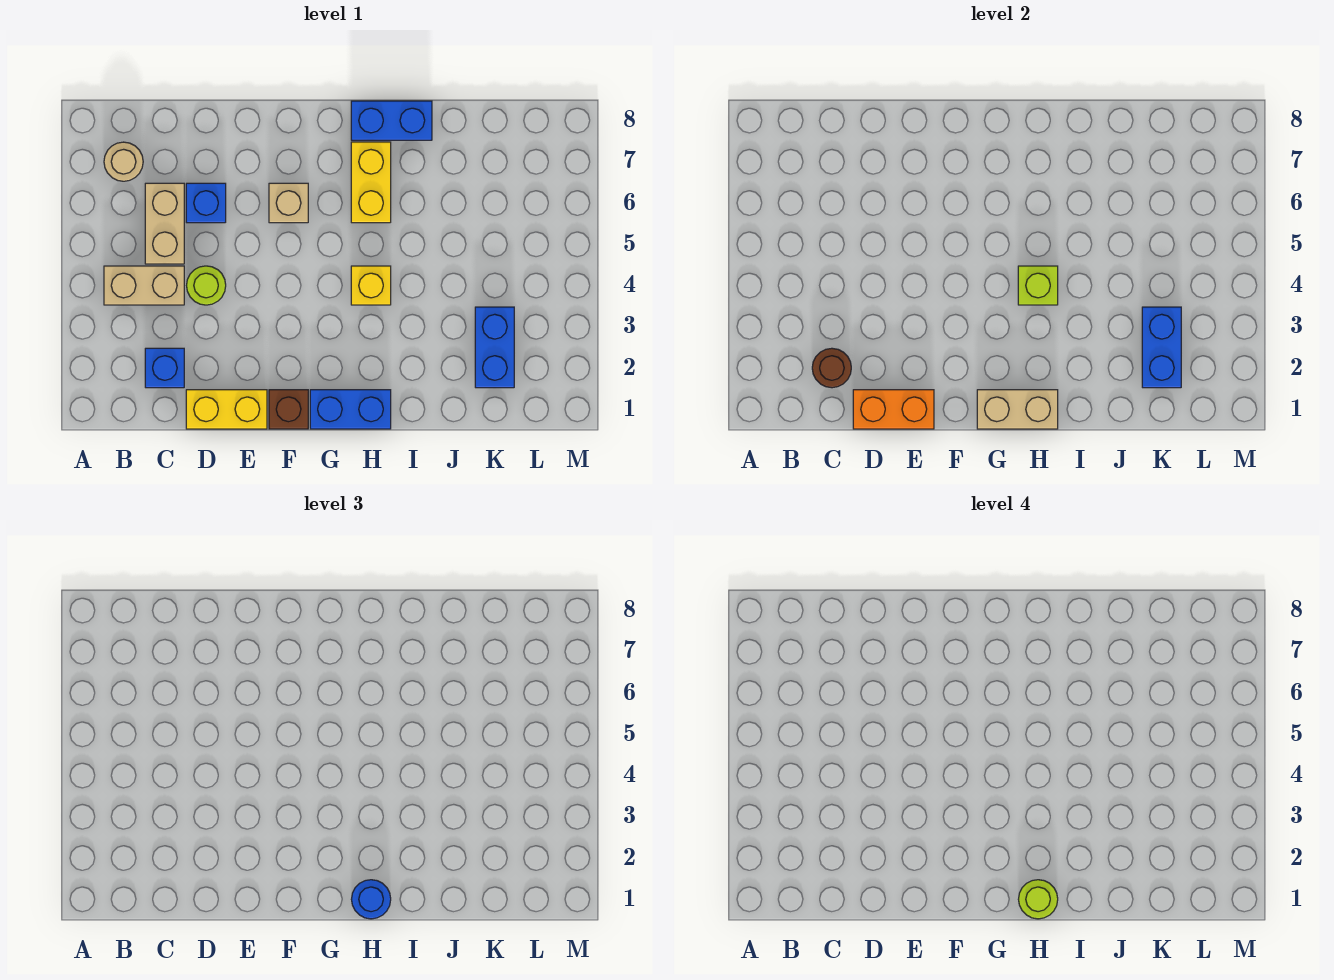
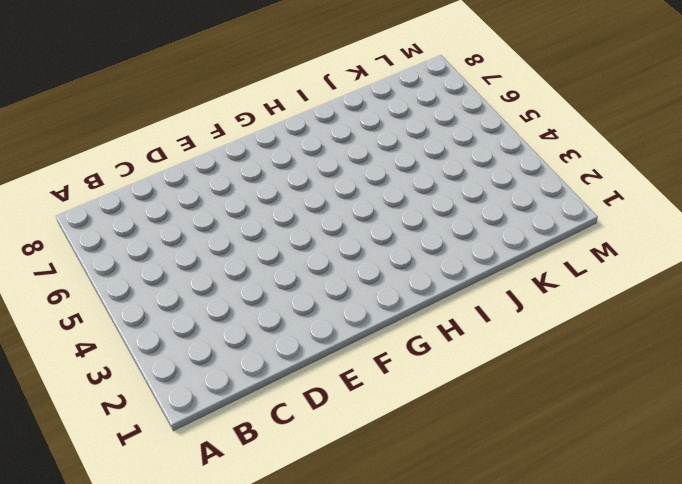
none -> tan 1x2 brick [104,266,184,305]
none -> tan 1x1 round brick [104,142,143,181]
none -> blue 1x1 brick [145,348,184,388]

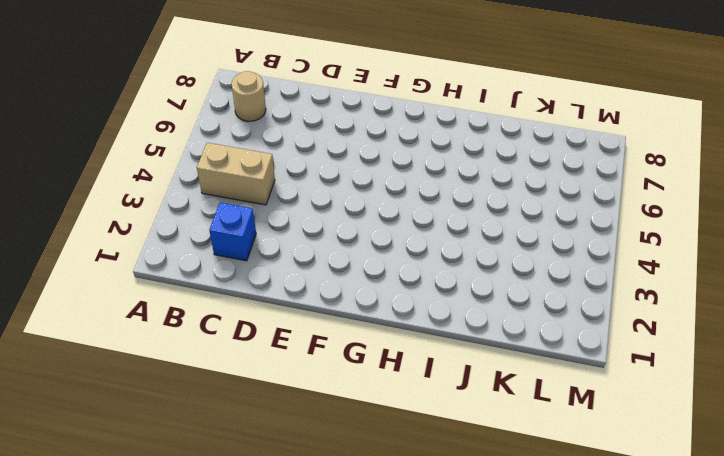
none -> tan 1x2 brick [145,183,184,264]
none -> yellow 1x2 brick [186,390,267,429]
none -> lime 1x1 round brick [187,266,226,305]

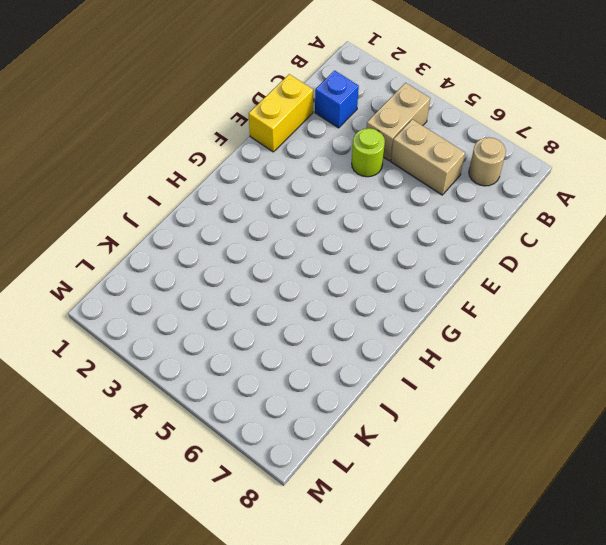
none -> blue 1x1 brick [186,183,226,223]
none -> brown 1x1 brick [269,390,308,429]
none -> tan 1x1 brick [269,183,308,223]

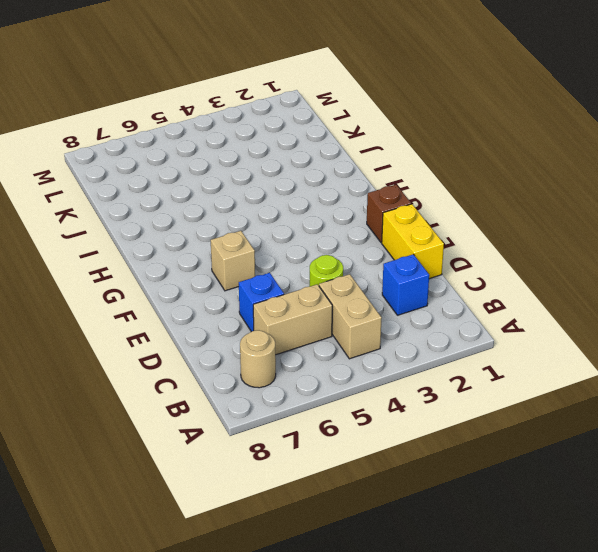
none -> blue 1x2 brick [310,390,391,429]
none -> yellow 1x1 brick [351,266,391,305]
none -> yellow 1x2 brick [351,142,391,223]

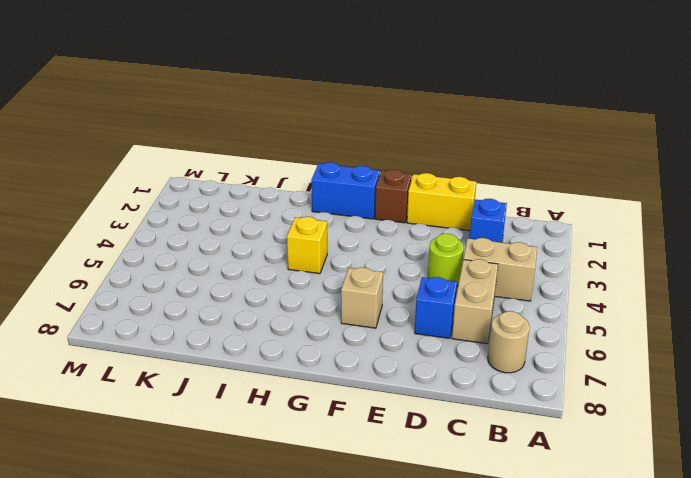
none -> yellow 1x2 brick [351,142,391,223]
none -> blue 1x2 brick [351,101,432,140]
none -> blue 1x2 brick [475,307,514,388]

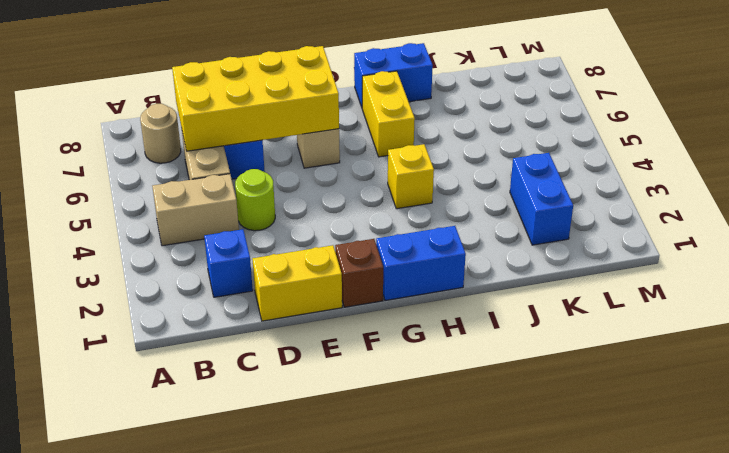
yellow 2x4 brick [172,46,339,151] -> none
none -> brown 1x1 round brick [812,348,851,388]
none -> orange 1x2 brick [853,390,934,429]
none -> tan 1x2 brick [977,390,1058,429]

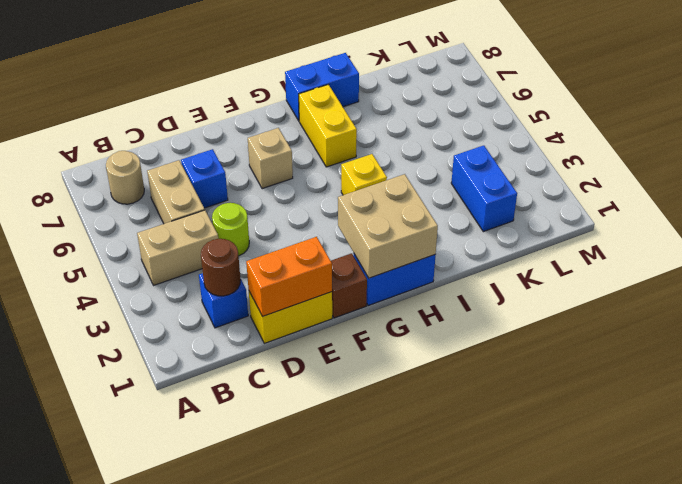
tan 2x2 brick [338,174,438,278] -> tan 1x2 brick [977,390,1058,429]
none -> lime 1x1 brick [1018,266,1058,305]
none -> blue 1x2 brick [1142,307,1181,388]
none -> blue 1x1 round brick [351,880,391,919]

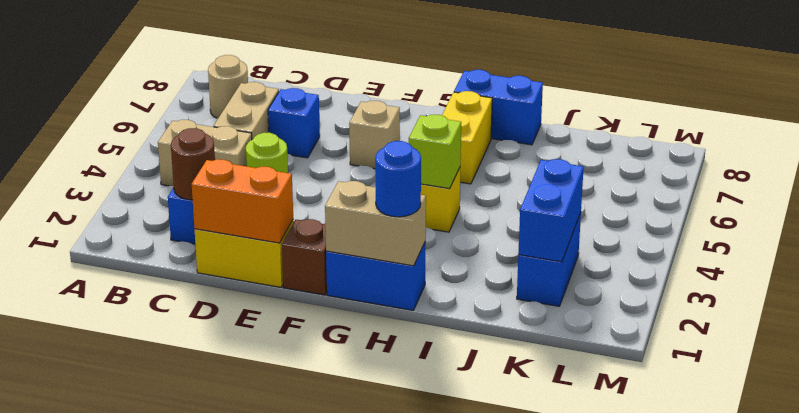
none -> lime 1x1 round brick [1018,880,1058,919]

